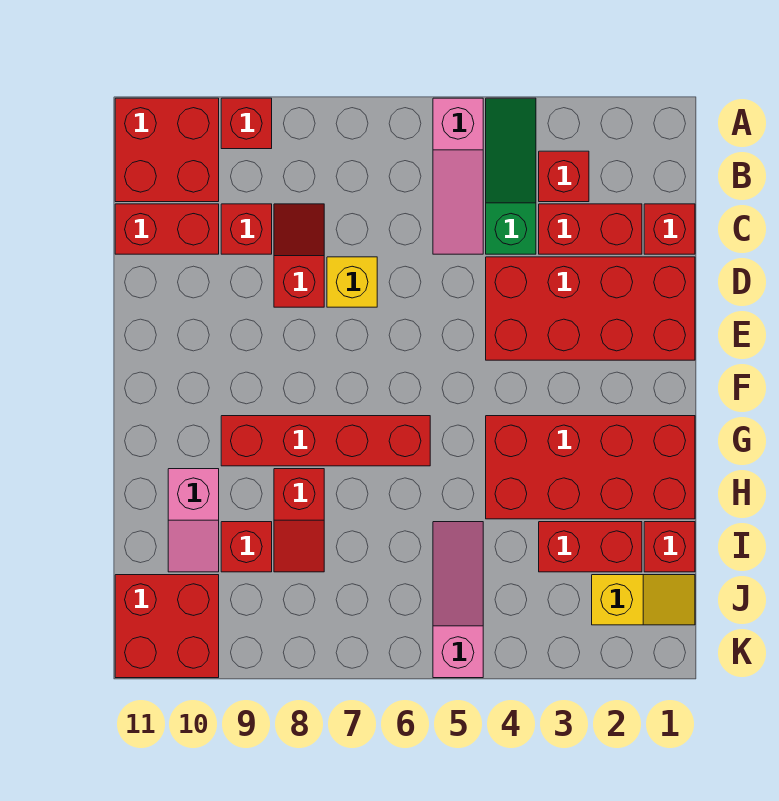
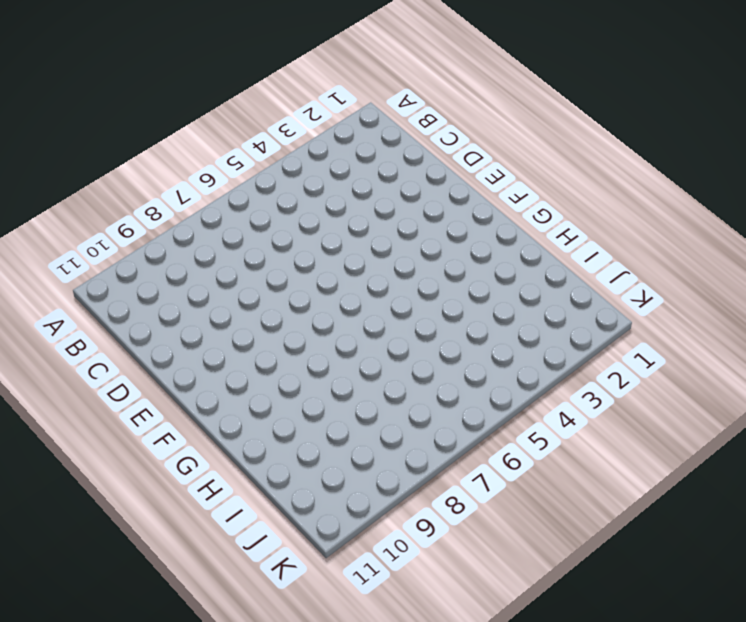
none -> green 1x3 slope [486,98,536,254]
none -> pink 1x3 slope [433,98,483,254]
none -> red 1x1 brick [221,98,272,149]

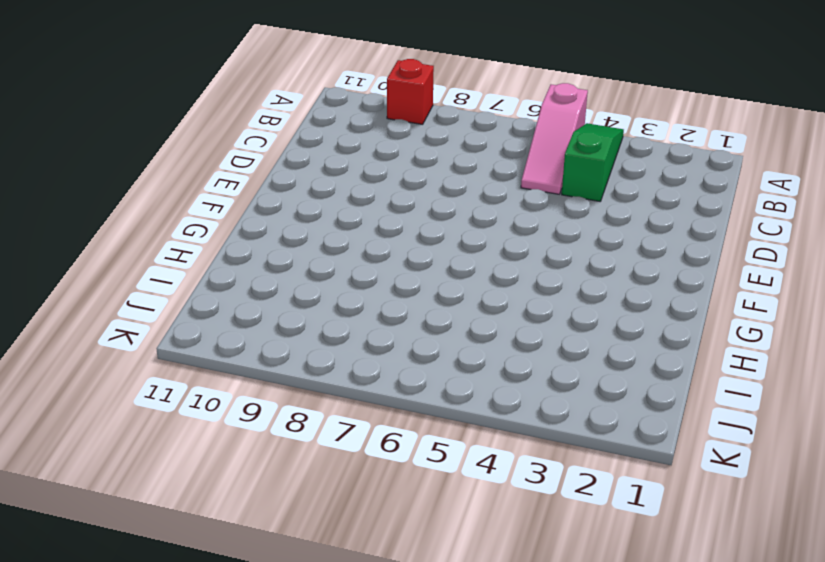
none -> red 2x2 brick [115,98,219,202]
none -> red 1x1 brick [539,151,589,202]
none -> red 1x1 brick [644,204,695,254]

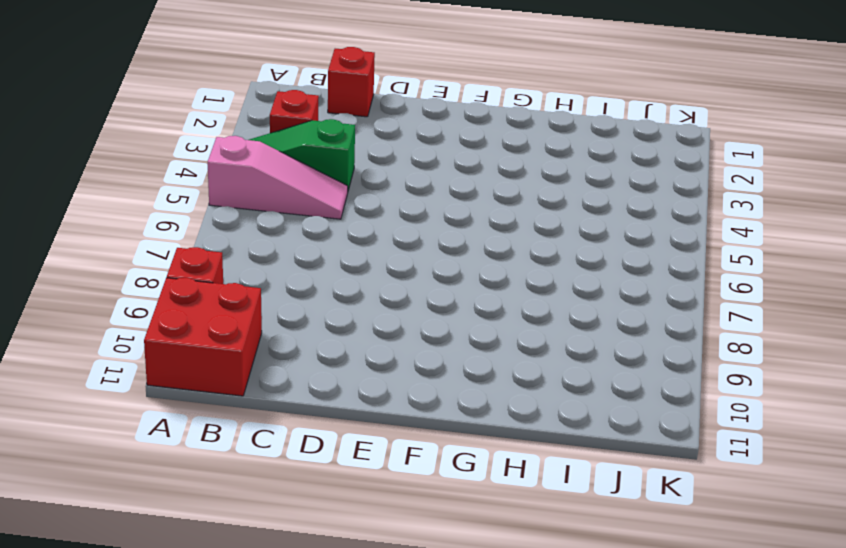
none -> red 1x2 brick [539,204,642,254]
none -> red 1x2 slope [274,204,324,307]
none -> red 1x1 brick [221,204,272,254]

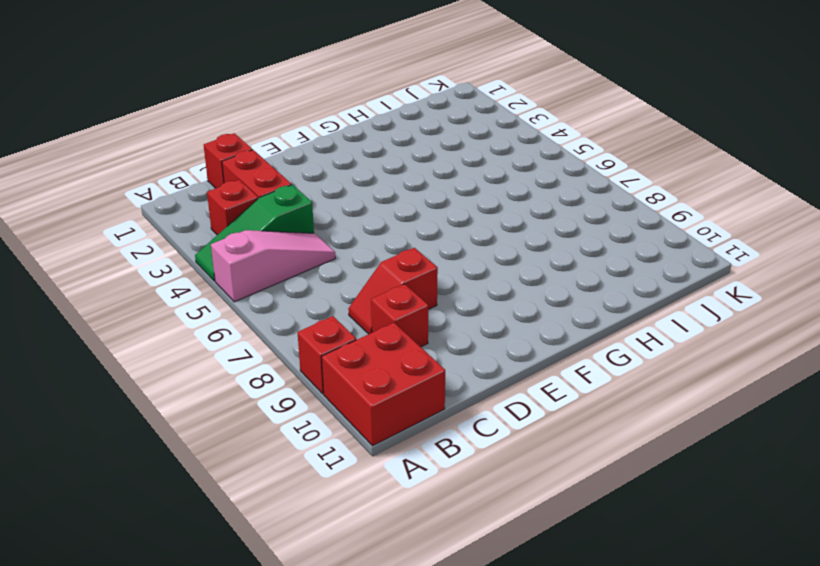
none -> red 1x2 brick [115,204,219,254]
none -> red 2x4 brick [486,257,695,360]
none -> yellow 1x1 brick [327,257,377,307]

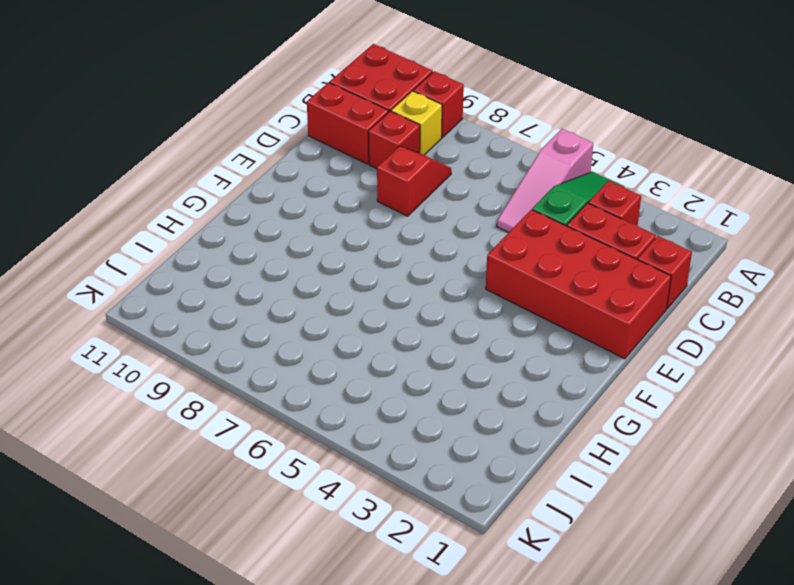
yellow 1x1 brick [391,91,442,155] -> yellow 1x1 brick moved to [327,257,377,307]
none -> red 2x4 brick [486,416,695,519]
none -> red 1x4 brick [221,416,430,466]
none -> red 1x2 slope [274,469,324,572]

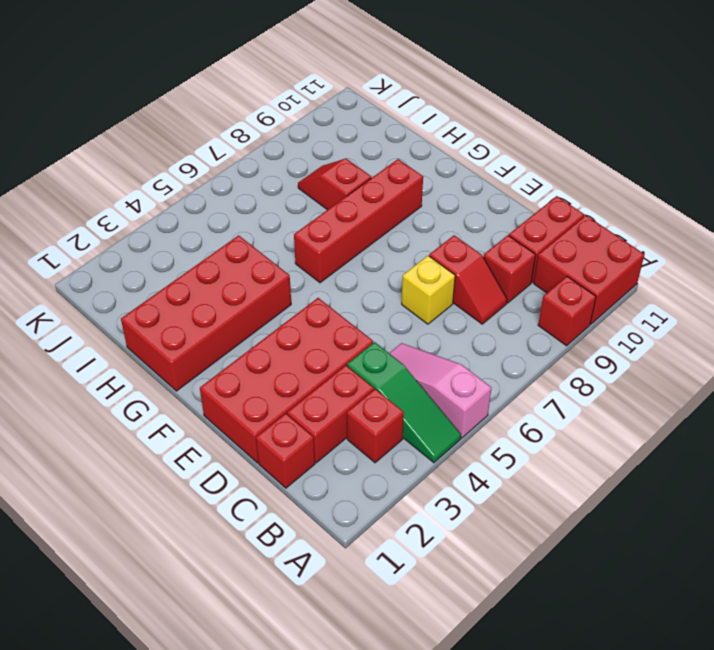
none -> pink 1x2 slope [168,469,219,572]
none -> red 1x1 brick [644,522,695,572]
none -> red 1x2 brick [539,522,642,572]

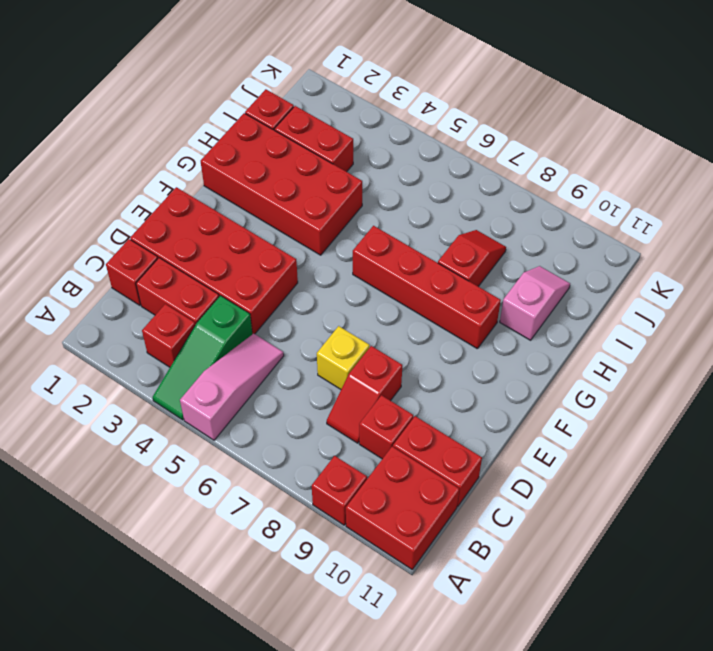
none -> pink 1x3 slope [433,522,483,678]
none -> red 1x1 brick [221,522,272,572]
none -> yellow 1x2 slope [592,575,695,625]

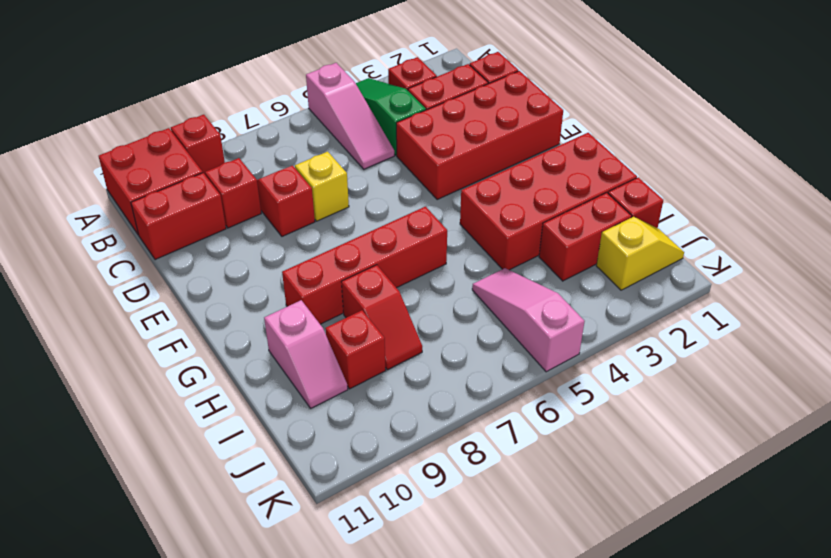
none -> red 2x2 brick [115,575,219,678]

